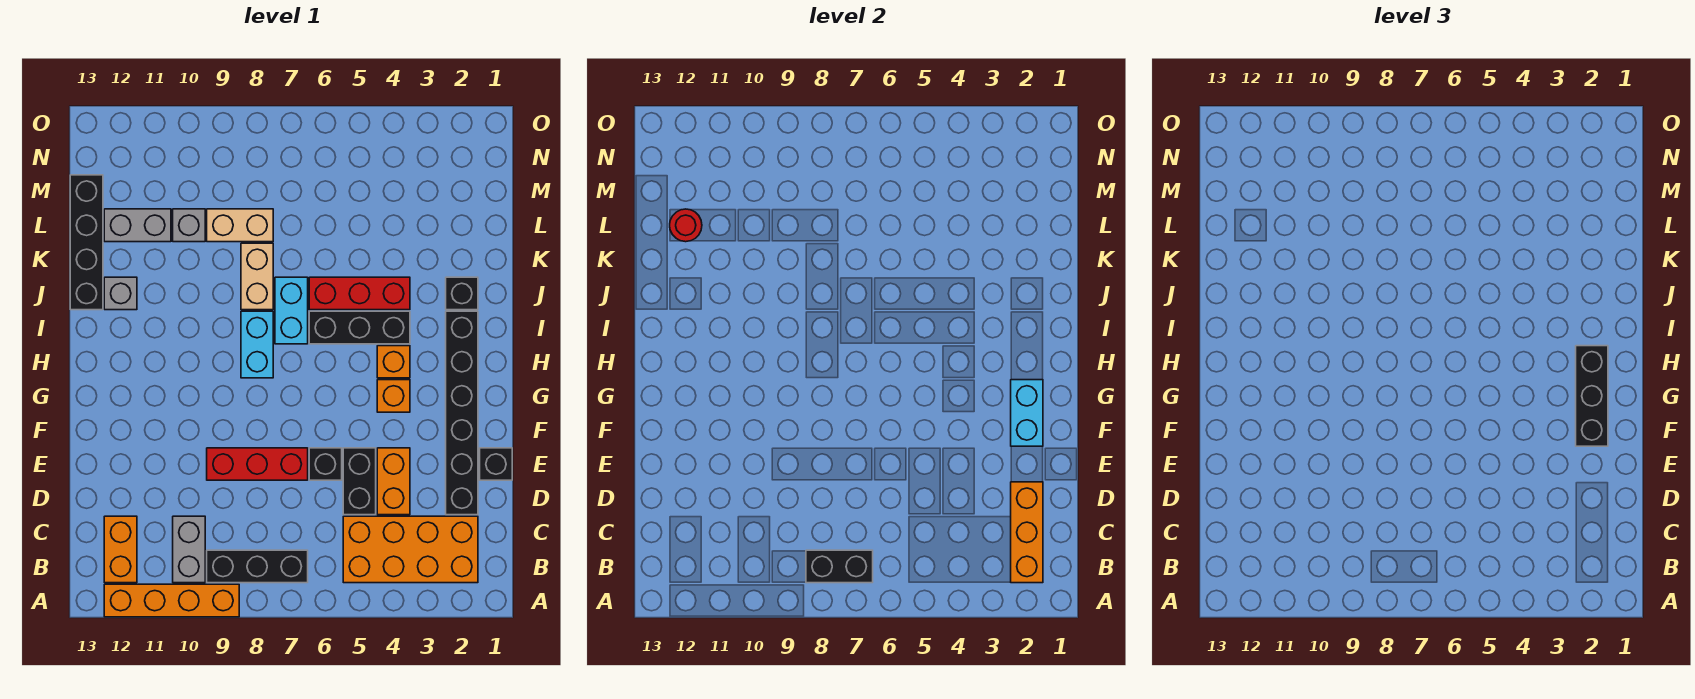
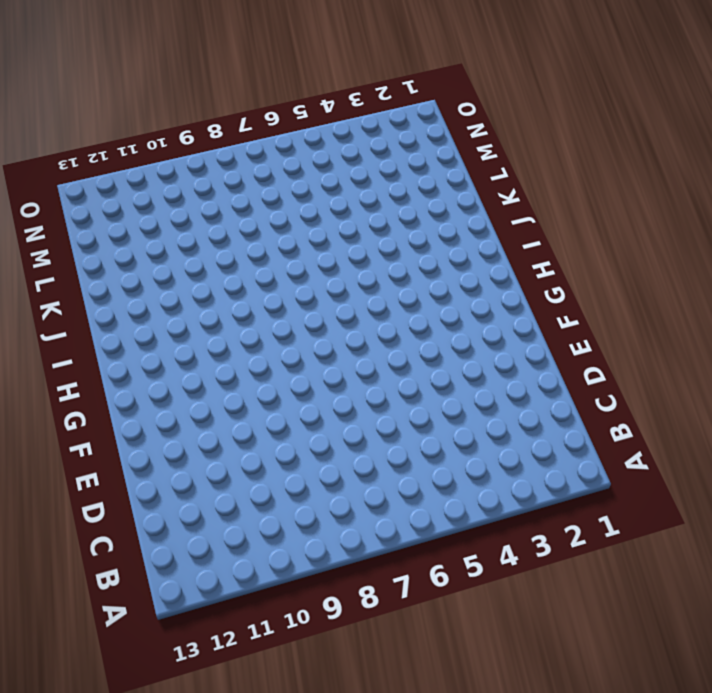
none -> orange 1x4 brick [104,584,239,617]
none -> orange 2x4 brick [343,516,478,583]
none -> black 1x3 brick [207,550,308,583]

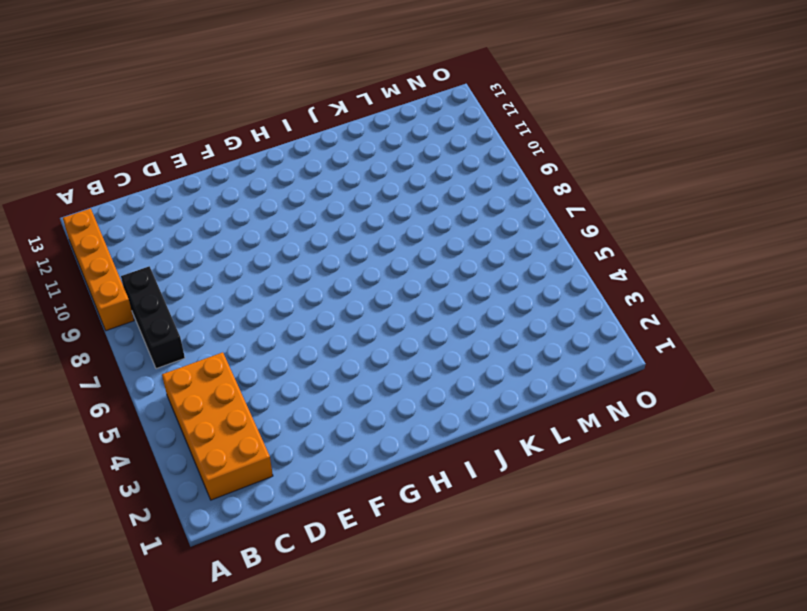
none -> grey 1x2 brick [173,516,205,583]
none -> orange 1x2 brick [104,516,137,583]
none -> black 1x6 brick [446,311,478,515]

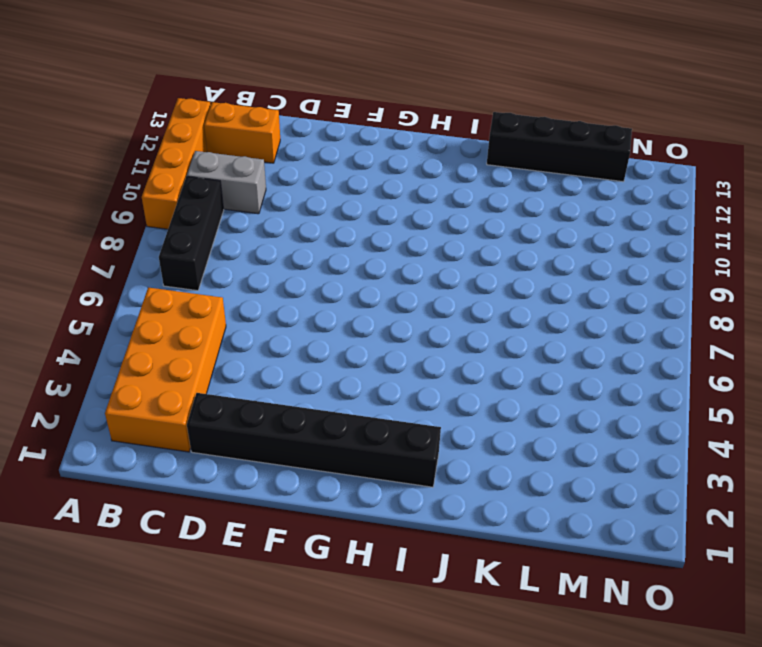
none -> orange 1x2 brick [377,448,410,515]
none -> black 1x2 brick [343,448,376,515]
none -> black 1x1 brick [480,448,512,480]

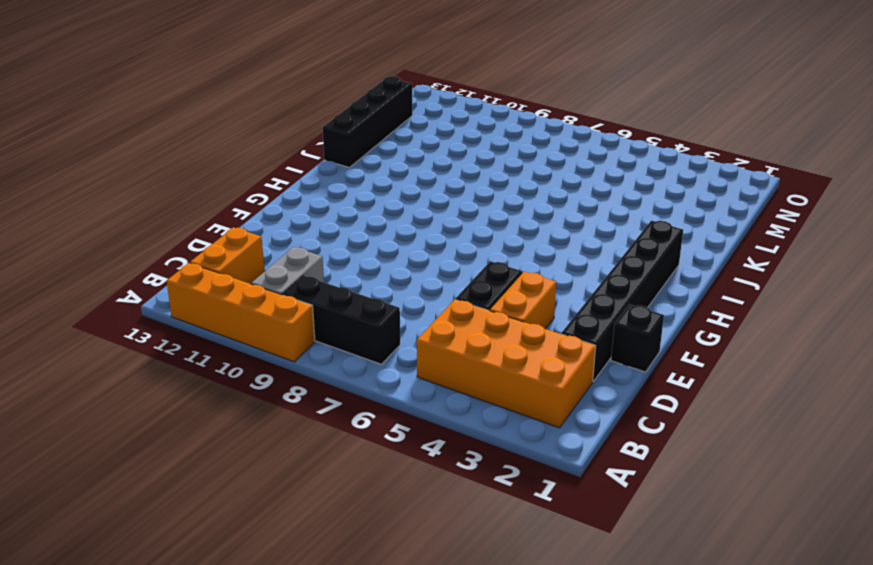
none -> black 1x1 brick [309,448,342,480]
none -> red 1x3 brick [207,448,308,480]
none -> orange 1x1 brick [377,380,410,412]

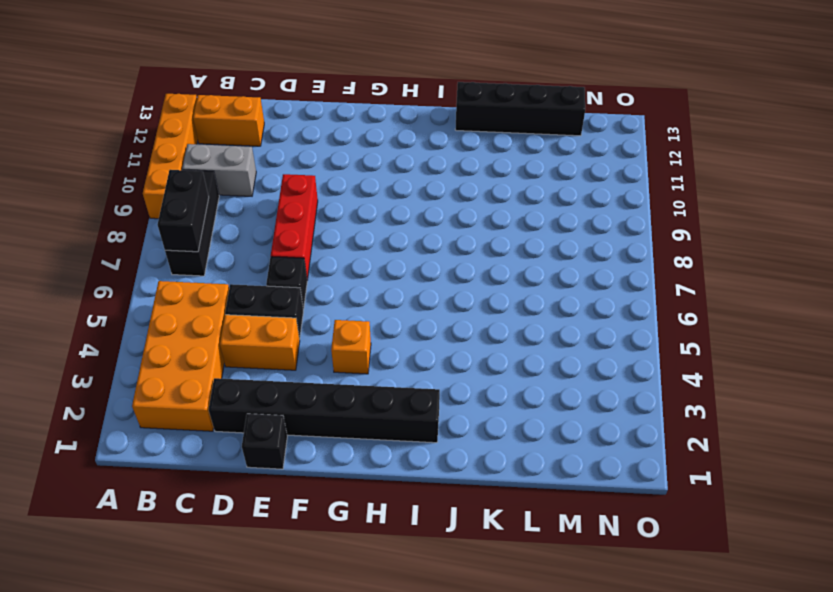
none -> orange 1x1 brick [377,346,410,378]
none -> cyan 1x2 brick [241,311,273,378]
none -> black 1x3 brick [309,311,410,344]

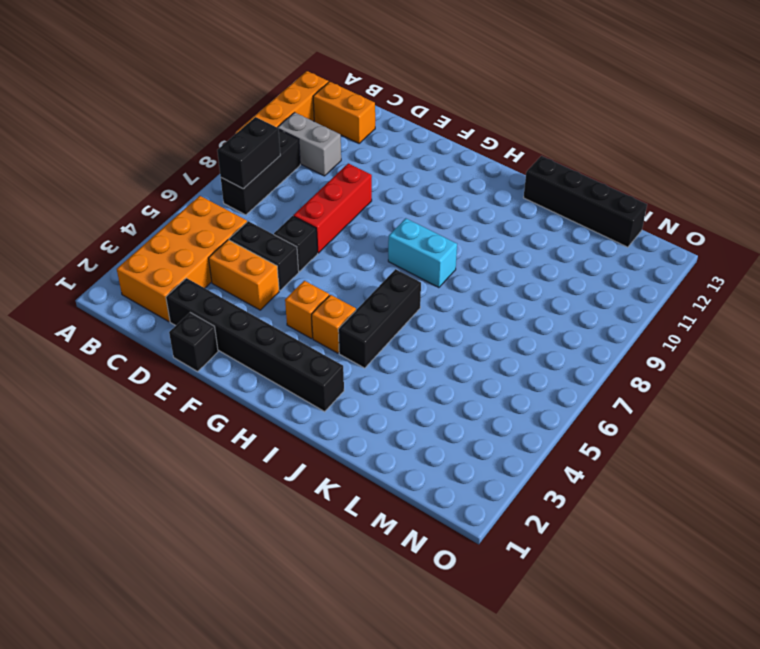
none -> cyan 1x2 brick [275,277,308,344]
none -> black 1x1 brick [446,277,478,310]
none -> red 1x3 brick [309,277,410,310]

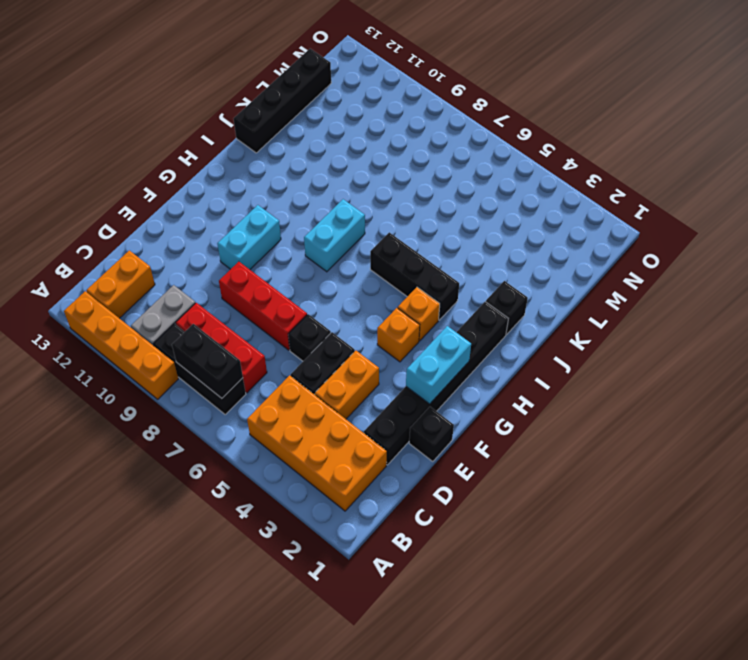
red 1x3 brick [176,303,267,393] -> red 1x3 brick moved to [309,277,410,310]
cyan 1x2 brick [217,205,281,269] -> cyan 1x2 brick moved to [275,277,308,344]
none -> tan 1x2 brick [241,243,273,310]
none -> grey 1x1 brick [104,277,137,310]
none -> tan 1x2 brick [207,209,273,242]

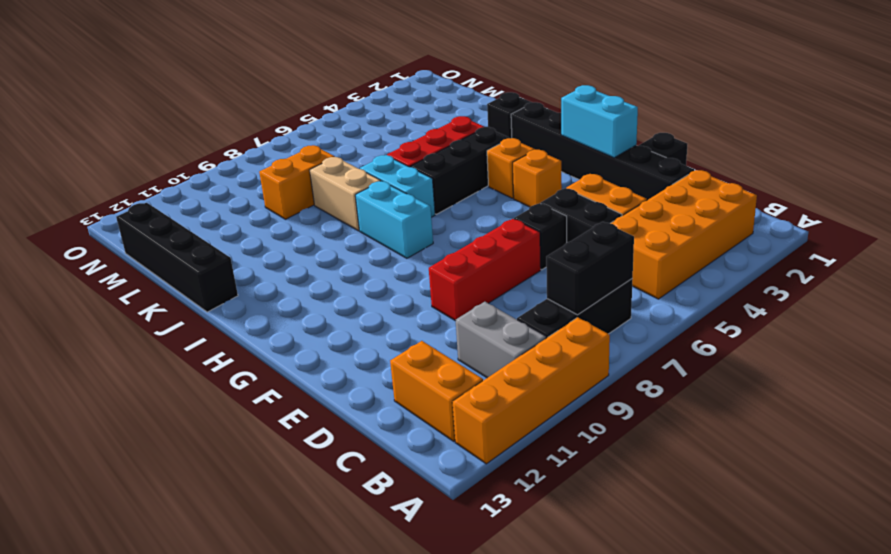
orange 1x2 brick [259,145,335,219] -> tan 1x2 brick [207,209,273,242]
none -> grey 1x1 brick [104,277,137,310]
none -> grey 1x1 brick [173,209,205,242]
none -> grey 1x2 brick [104,209,171,242]

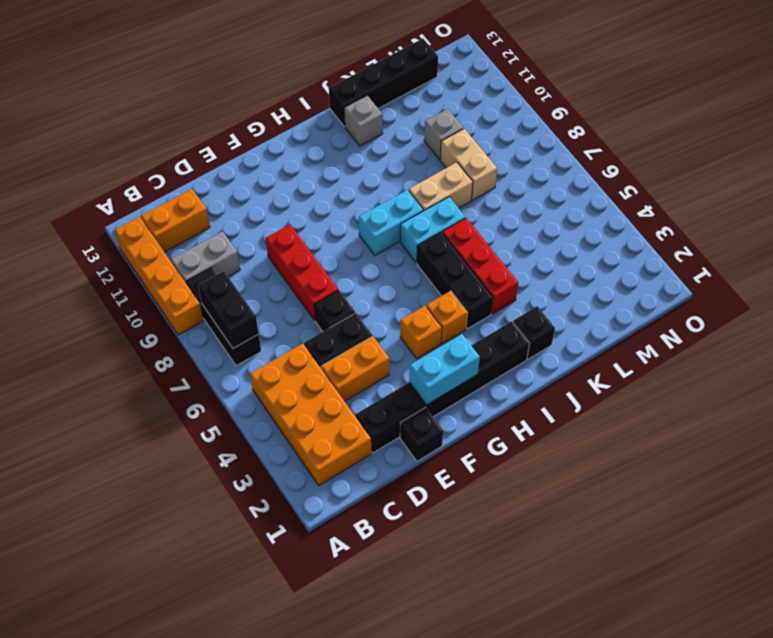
none -> grey 1x2 brick [104,209,171,242]
none -> orange 1x3 brick [1011,482,1043,583]
none -> red 1x1 round brick [670,209,702,242]

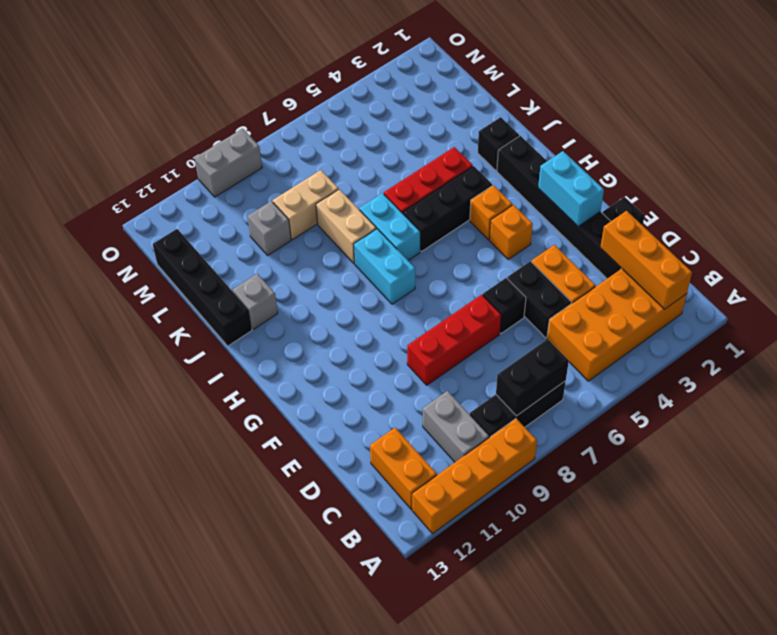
grey 1x2 brick [195,129,262,197] -> grey 1x2 brick moved to [104,209,171,242]
none -> red 1x1 round brick [670,209,702,242]
none -> black 1x3 brick [1576,346,1608,446]

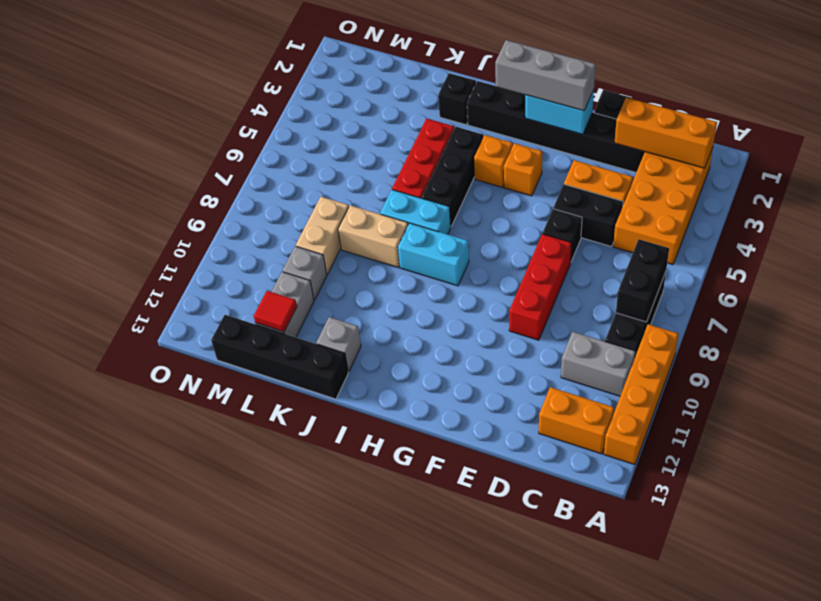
grey 1x3 brick [495,40,596,111] -> black 1x3 brick [1576,346,1608,446]
red 1x1 tile [254,291,297,332] -> red 1x1 round brick [670,209,702,242]

